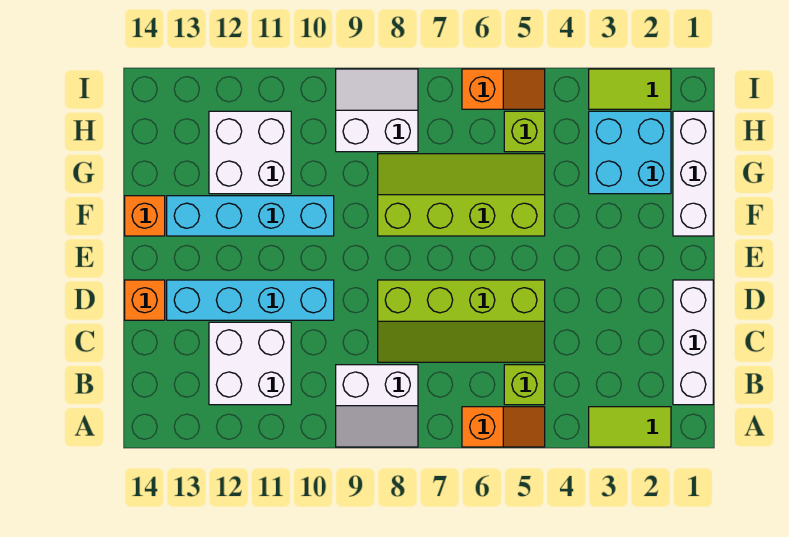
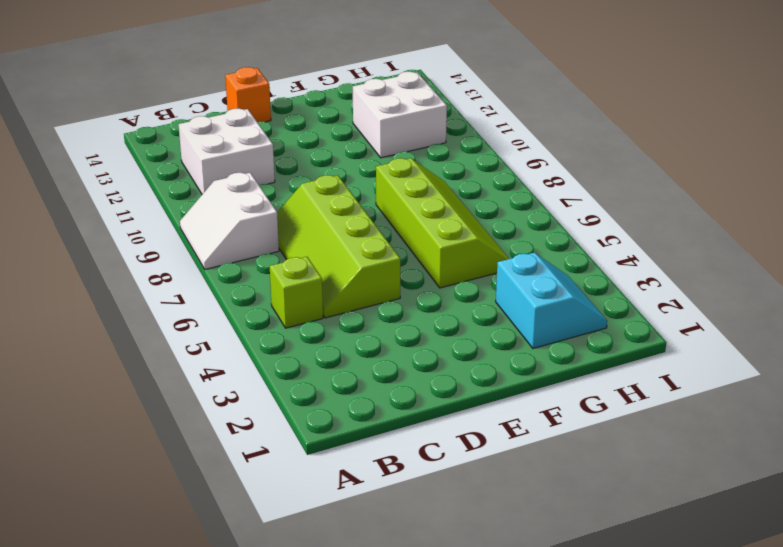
cyan 2x2 slope [496,253,607,348] -> cyan 2x2 brick [589,111,671,194]
none -> lime 1x2 tile [589,407,671,447]
none -> orange 1x2 slope [462,407,545,447]
none -> white 1x3 brick [673,280,713,405]

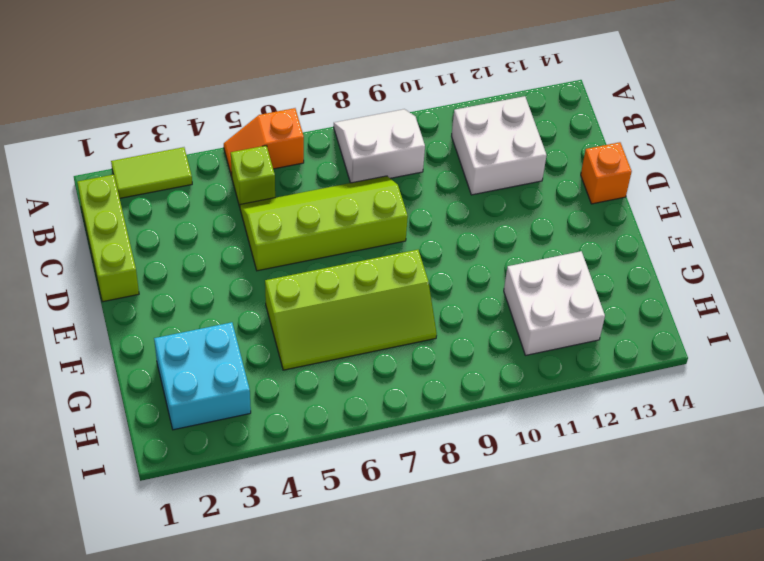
lime 1x3 brick [77,174,139,302] -> white 1x3 brick [673,280,713,405]
none -> cyan 1x4 brick [167,280,334,320]
none -> white 1x3 brick [673,111,713,236]
none -> cyan 1x4 brick [167,196,334,236]

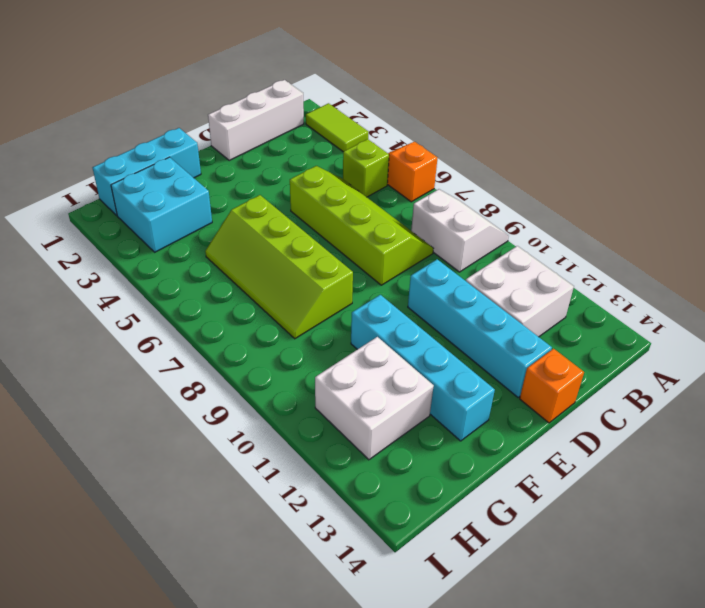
cyan 1x3 brick [93,128,201,215] -> white 1x3 brick [673,111,713,236]
none -> orange 1x1 brick [125,196,165,236]
none -> lime 1x1 brick [504,111,545,152]
none -> white 2x2 slope [336,69,418,152]

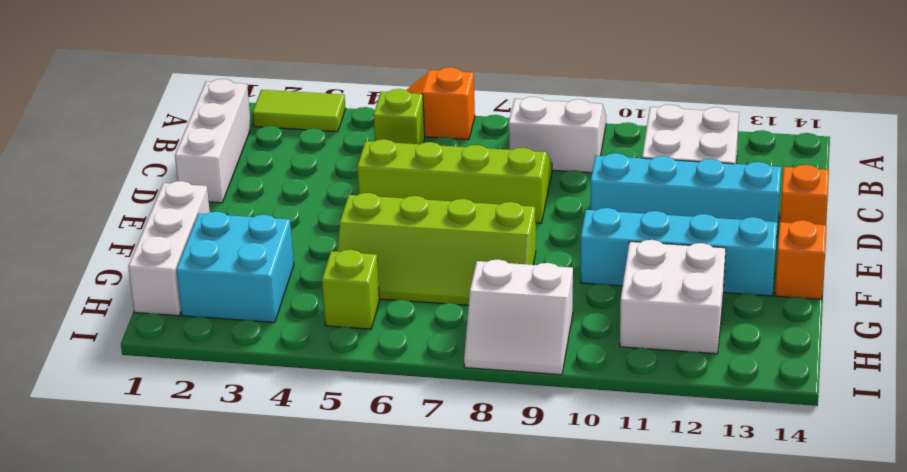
none -> lime 1x2 tile [589,69,671,109]
none -> orange 1x2 slope [462,69,545,109]

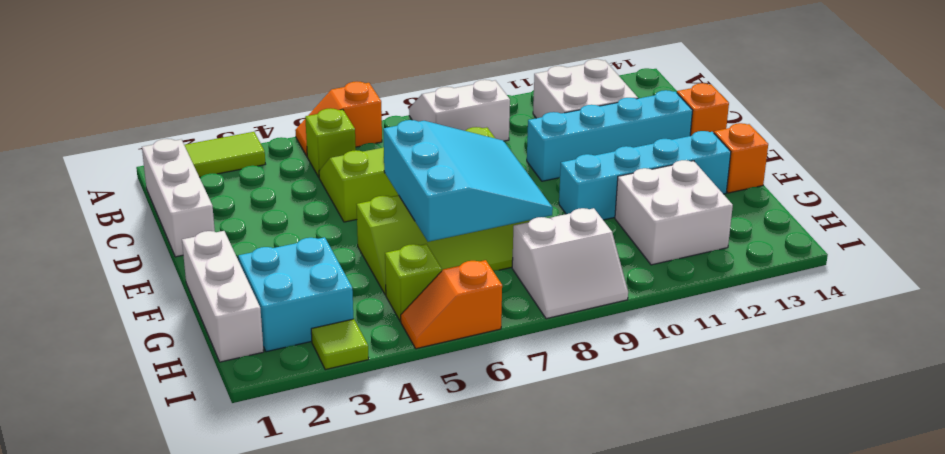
cyan 3x3 slope [383,120,553,242] -> none
lime 1x1 tile [311,319,369,370] -> lime 1x2 tile [589,69,671,109]

